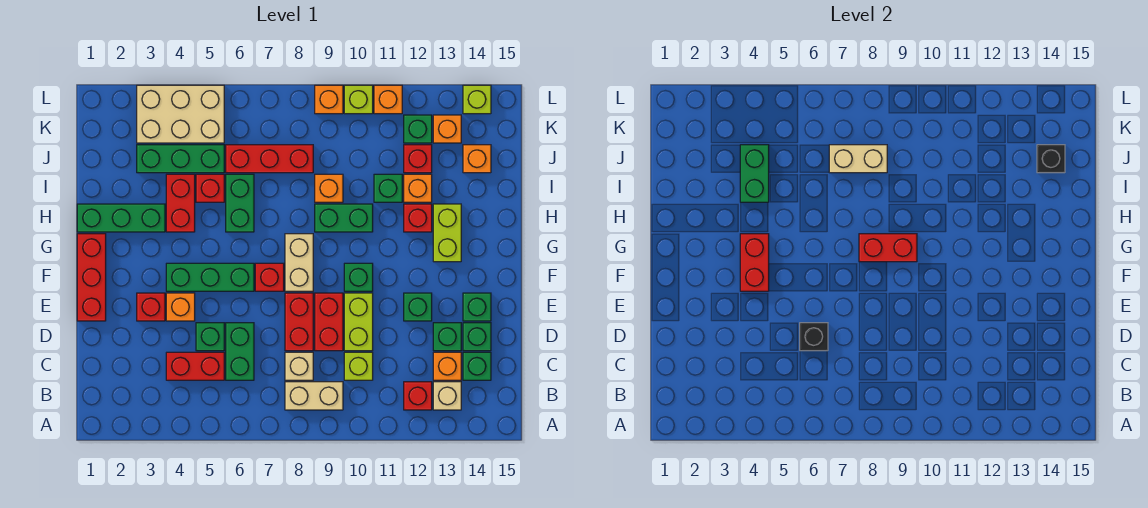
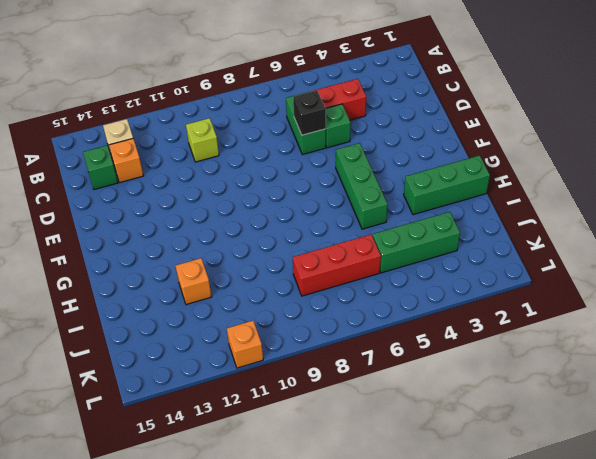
green 1x3 brick [336,143,388,229] -> green 1x3 brick turned to [166,263,254,291]
none -> tan 1x2 brick [285,382,343,410]
none -> red 1x1 brick [404,382,432,410]
none -> tan 1x1 brick [285,352,313,380]
none -> red 1x2 brick [285,293,313,351]

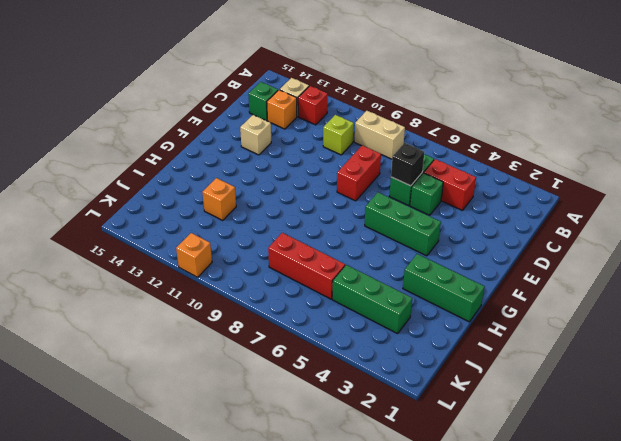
tan 1x1 brick [240,115,271,155] -> tan 1x1 brick moved to [285,352,313,380]
none -> red 1x2 brick [315,293,343,351]
none -> lime 1x2 brick [344,293,373,351]
none -> green 1x1 brick [433,323,461,351]
none -> green 1x1 brick [463,323,491,351]

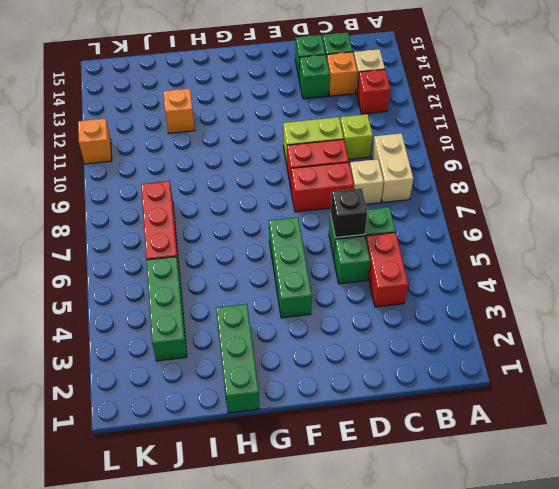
none -> red 1x3 brick [77,234,106,321]
none -> red 1x1 brick [137,293,165,321]
none -> orange 1x1 brick [166,293,195,321]
none -> green 1x1 brick [404,293,432,321]

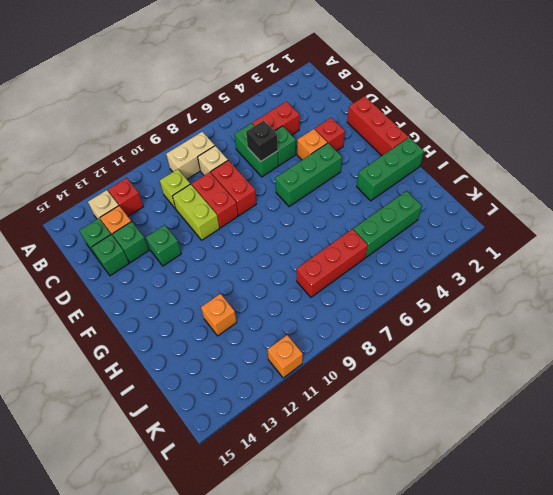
none -> green 1x1 brick [463,293,491,321]
none -> red 1x1 brick [255,263,284,291]
none -> tan 1x2 brick [285,234,313,291]
none -> green 1x1 brick [344,263,373,291]

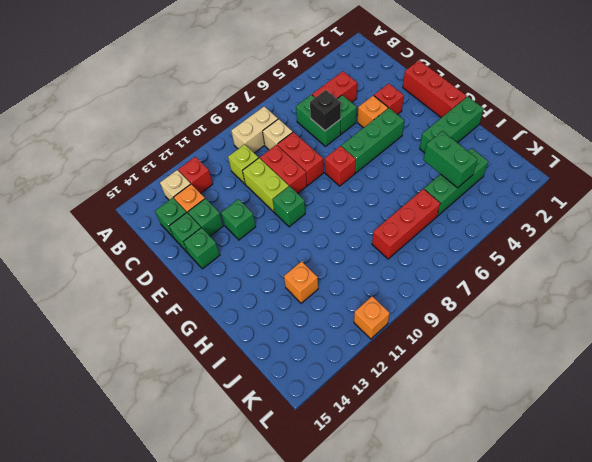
none -> tan 1x2 brick [285,234,313,291]
none -> lime 1x2 brick [433,204,461,262]
none -> red 1x2 brick [166,174,195,232]
none -> green 1x2 brick [226,174,254,232]

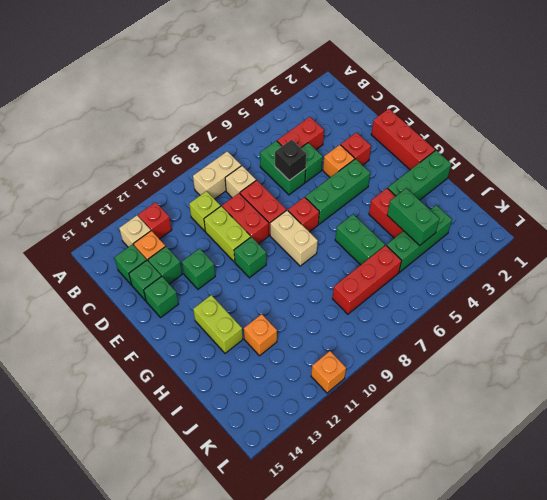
none -> green 1x2 brick [315,204,373,232]
none -> red 1x1 brick [404,204,432,232]
none -> red 1x1 brick [196,174,224,202]
none -> orange 1x1 brick [315,174,343,202]

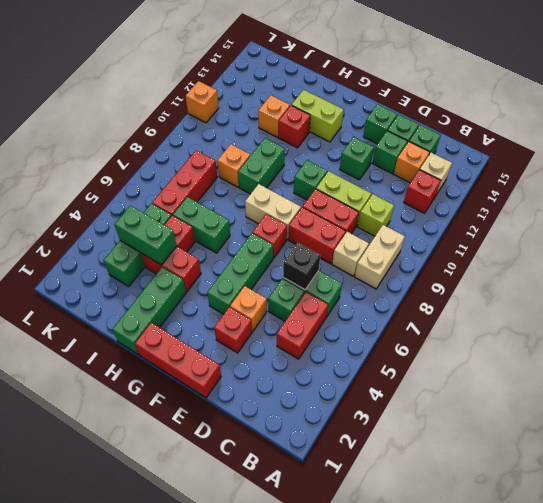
none -> green 1x1 brick [374,174,402,202]
none -> red 1x1 brick [404,145,432,173]
none -> orange 1x1 brick [463,145,491,173]
none -> tan 2x3 brick [137,85,224,143]

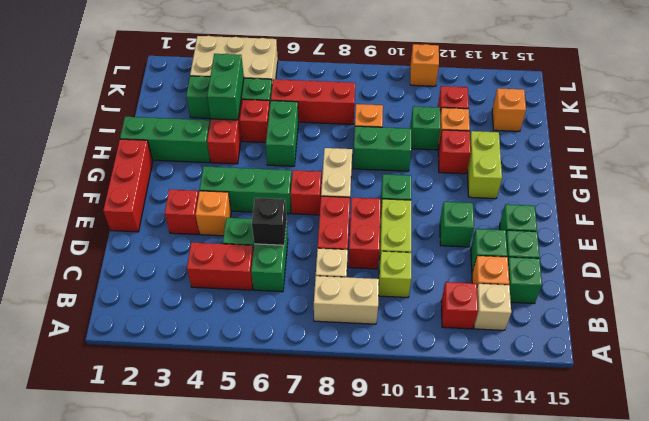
none -> green 1x1 brick [404,115,432,143]
none -> orange 1x1 brick [433,115,461,143]
none -> orange 1x1 brick [315,85,343,114]
none -> lime 1x1 brick [344,85,373,114]

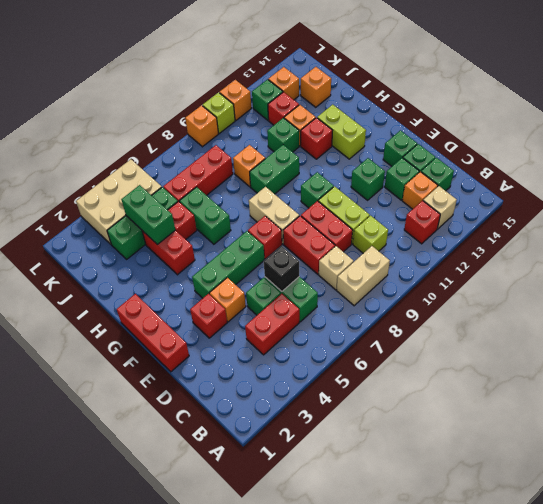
none -> green 1x3 brick [77,204,165,232]
none -> lime 1x1 brick [463,85,491,114]
none -> red 1x2 brick [740,234,769,291]
none -> red 1x2 brick [859,234,917,262]

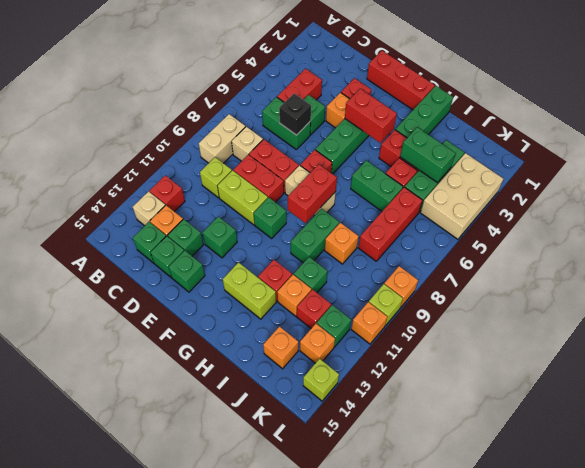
none -> tan 1x2 brick [829,145,887,173]
none -> black 1x1 brick [1037,145,1065,173]

